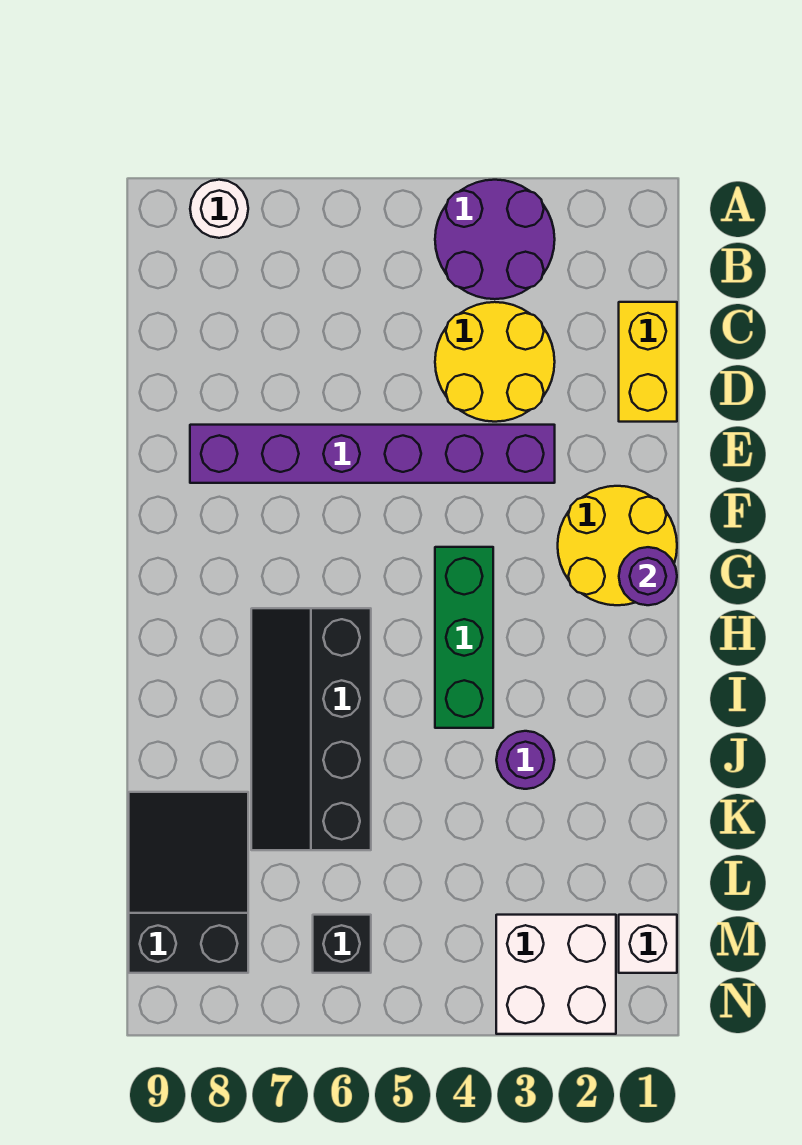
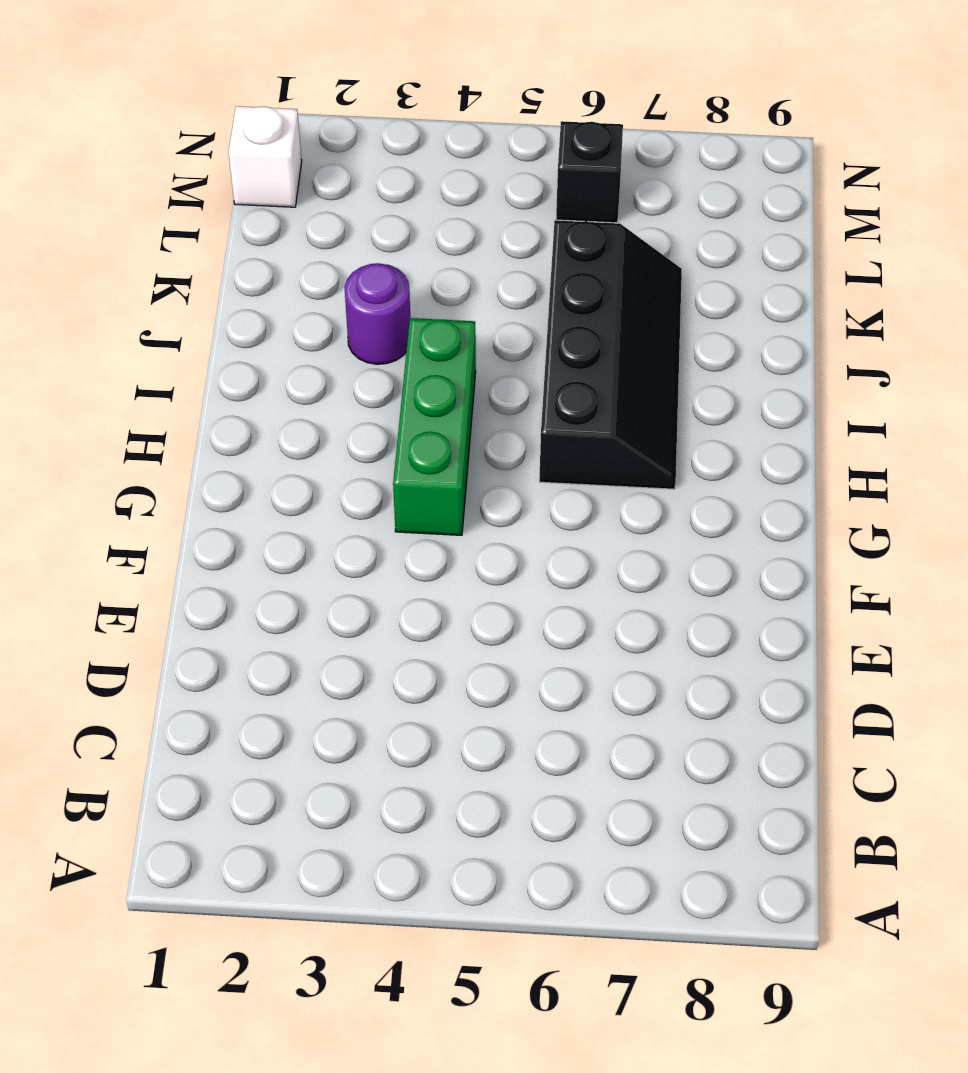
none -> purple 2x2 round brick [435,180,555,299]
none -> white 1x1 round brick [190,180,248,238]
none -> yellow 1x2 brick [619,302,677,422]

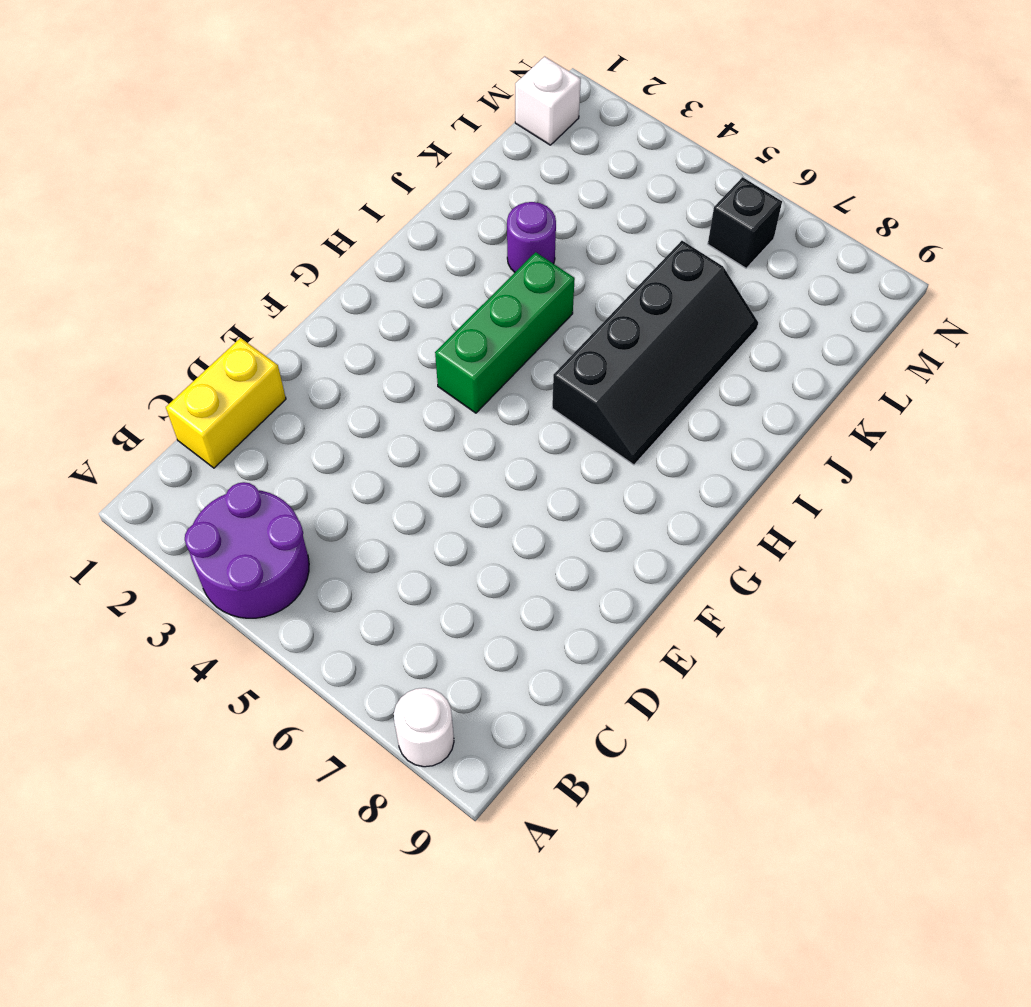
none -> yellow 2x2 round brick [435,302,555,422]
none -> purple 1x6 brick [190,425,555,483]
none -> yellow 2x2 round brick [558,486,677,605]

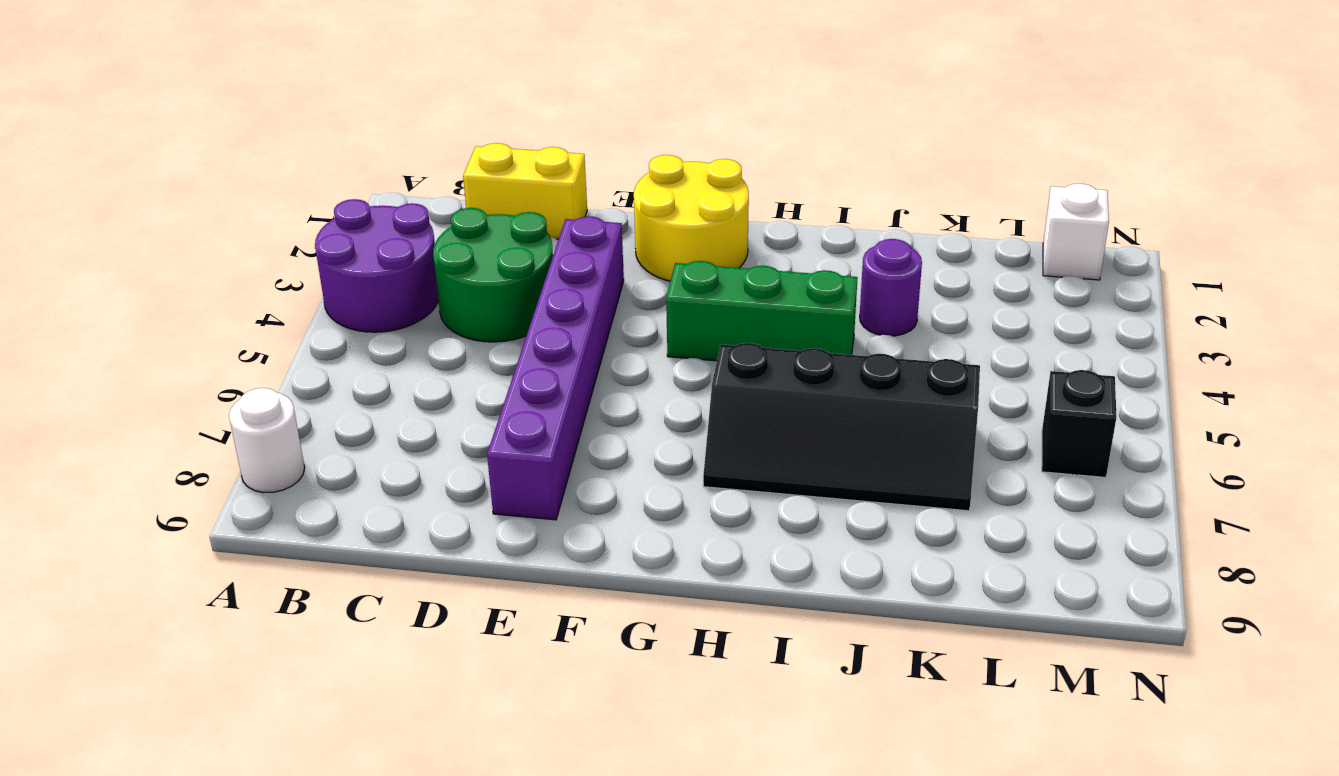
green 2x2 round brick [433,208,553,342] -> yellow 2x2 round brick [435,302,555,422]
none -> black 2x3 slope [129,792,248,973]
none -> white 2x2 brick [496,915,616,1034]
none -> purple 1x1 round brick [619,547,677,605]

